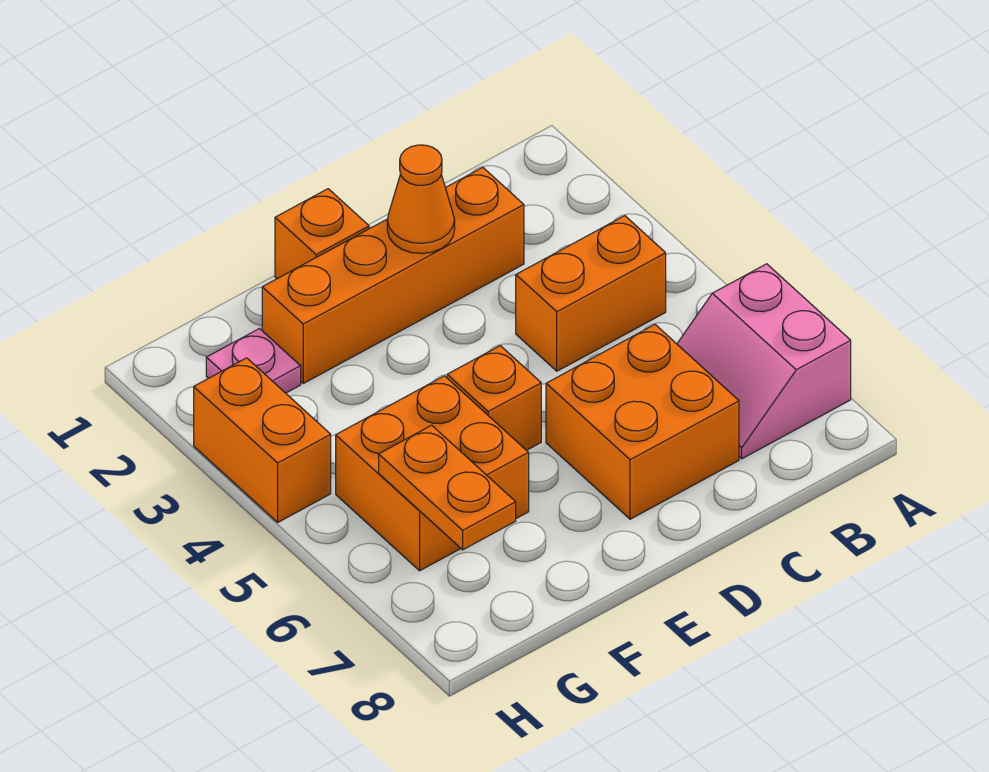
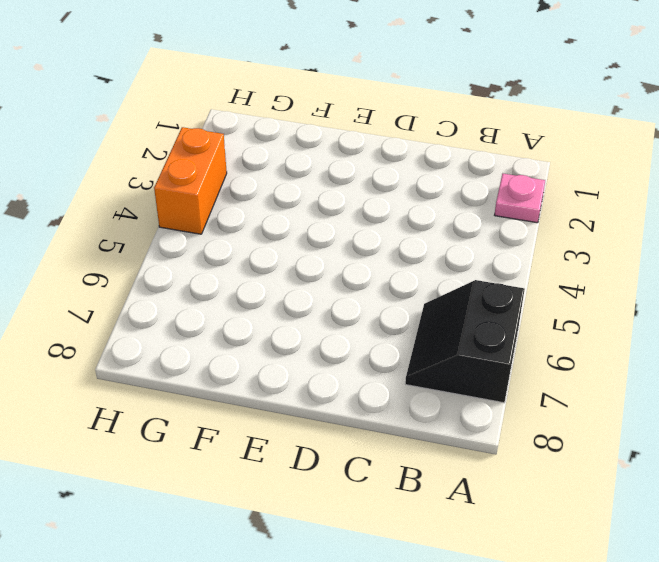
pink 1x1 plate [495,174,545,223] -> pink 1x1 plate moved to [206,329,301,393]
black 2x2 slope [405,280,525,403] -> pink 2x2 slope [677,264,851,459]
none -> orange 1x2 brick [516,216,666,371]
none -> orange 1x4 brick [262,167,524,383]

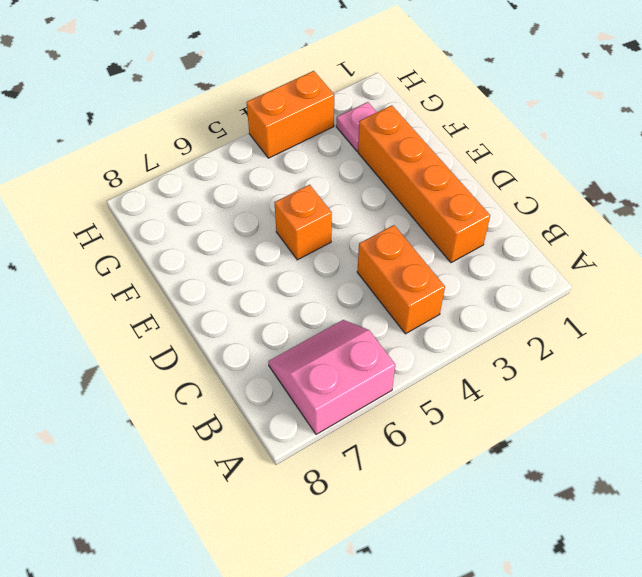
none -> orange 2x2 brick [546,325,739,519]
none -> orange 1x1 brick [275,189,369,279]

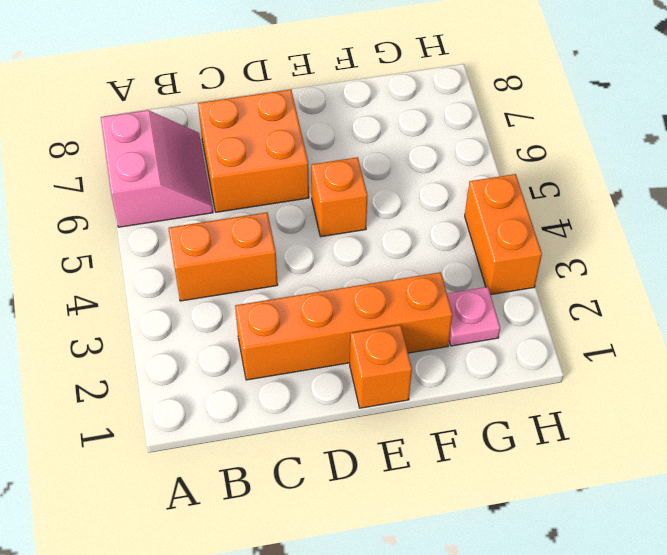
none -> orange 2x2 brick [336,376,529,571]
none -> orange 1x1 cone [387,145,455,254]

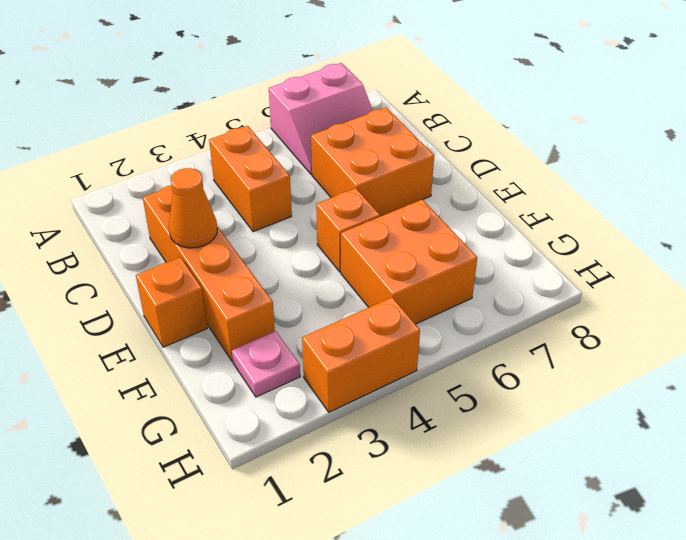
none -> orange 1x2 plate [379,425,516,550]

